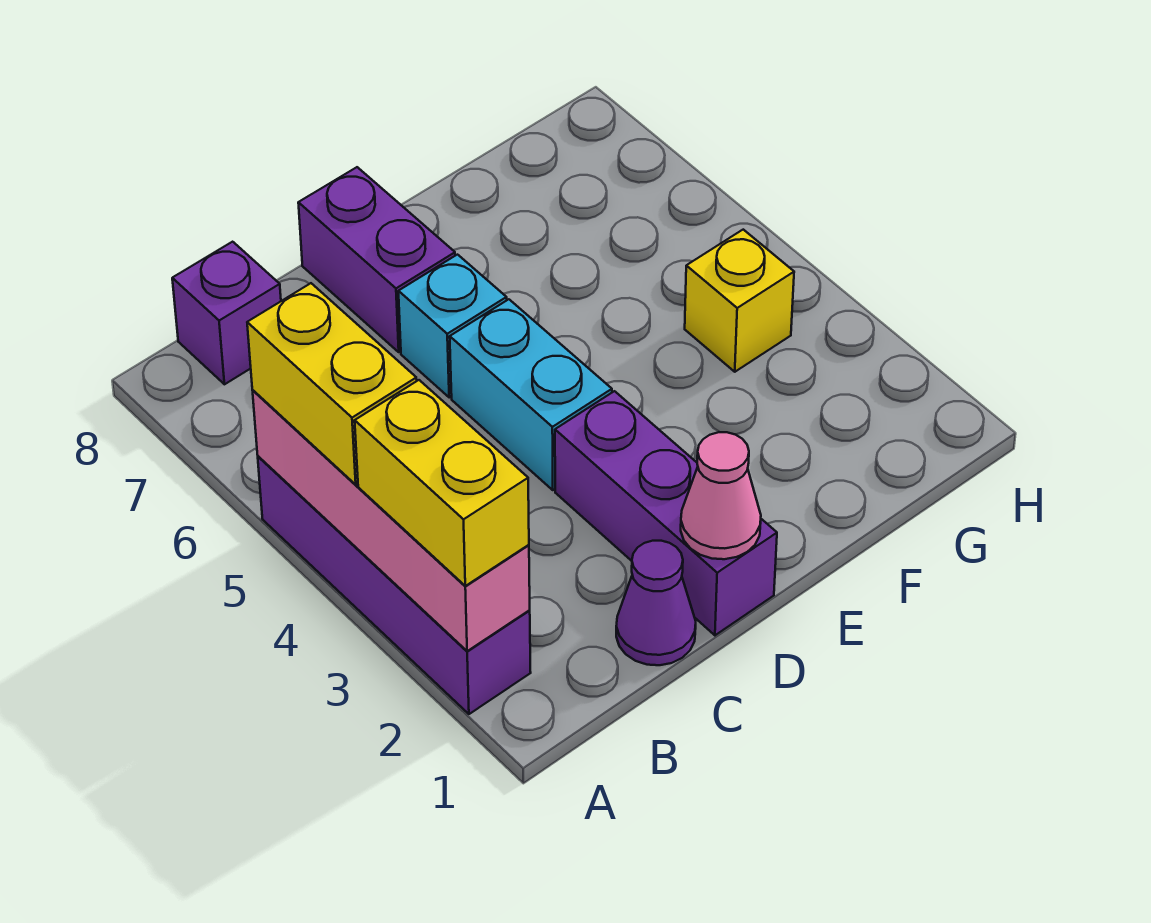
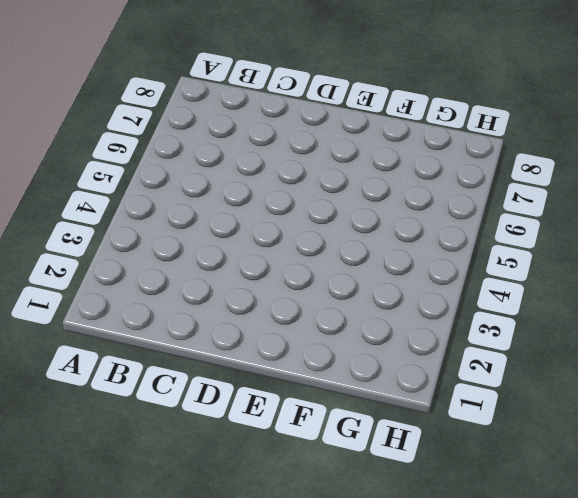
none -> purple 1x4 brick [258,456,531,714]
none -> purple 1x1 brick [172,242,281,384]
none -> purple 1x1 cone [616,541,696,665]

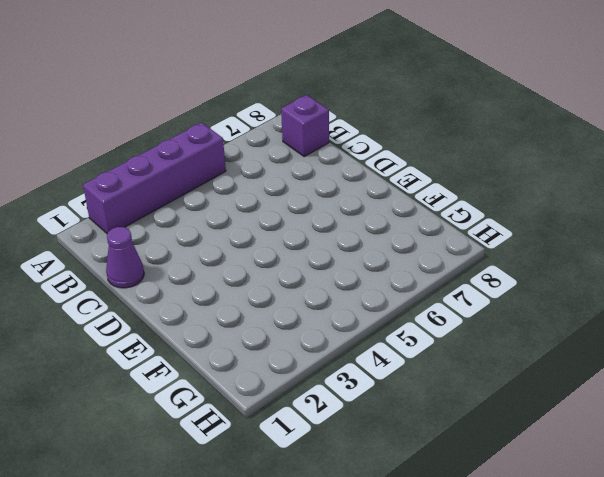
none -> purple 1x3 brick [555,391,777,635]
none -> cyan 1x2 brick [450,299,612,490]
none -> cyan 1x1 brick [398,255,507,397]

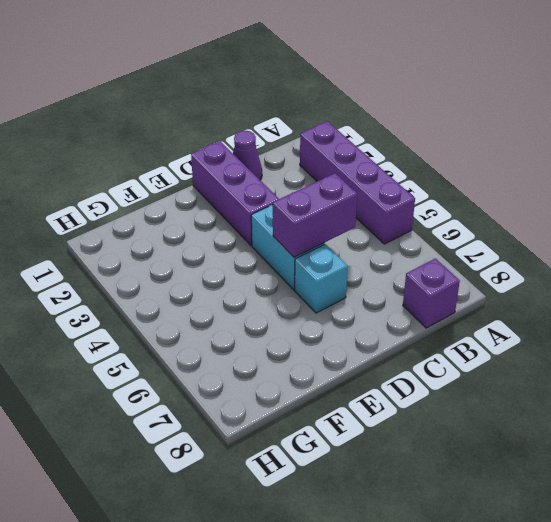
purple 1x2 brick [273,173,357,257] -> purple 1x2 brick turned to [298,167,455,352]
none -> yellow 1x1 brick [685,230,794,372]
none -> pink 1x4 brick [253,391,530,651]
none -> pink 1x1 cone [681,432,761,559]

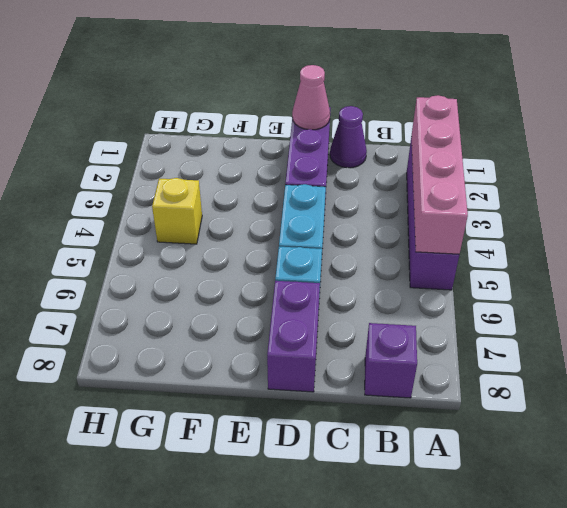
none -> yellow 1x2 brick [355,380,529,586]
none -> yellow 1x2 brick [247,283,417,485]

